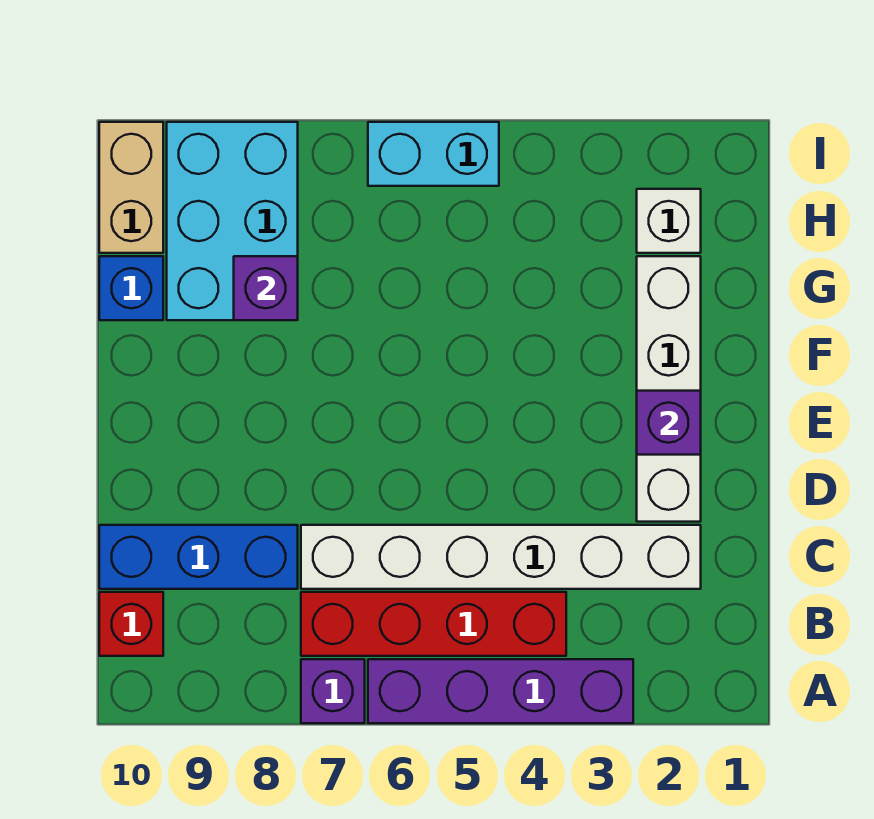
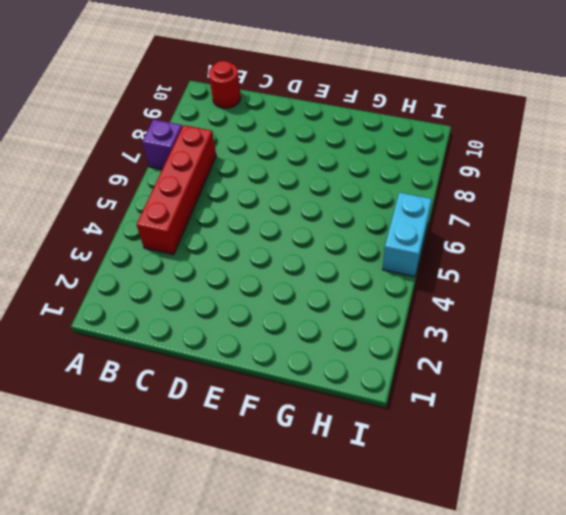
red 1x1 round brick [209,61,241,108] -> red 1x1 brick [99,592,163,656]
none -> purple 1x4 brick [368,659,633,723]
none -> white 1x6 brick [301,525,701,589]
none -> blue 1x3 brick [99,525,298,589]

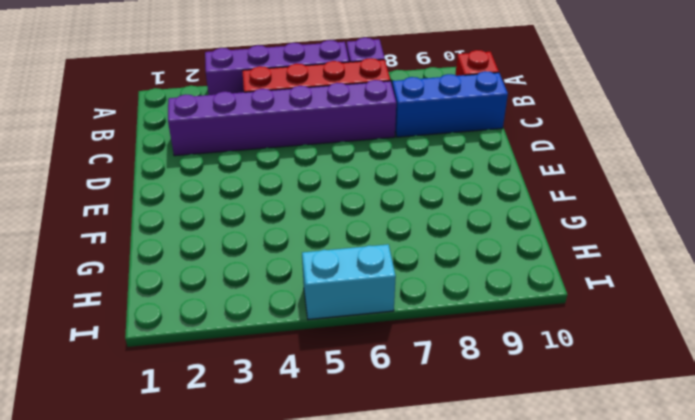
purple 1x6 brick [168,80,396,156] -> white 1x6 brick [301,525,701,589]
none -> white 1x4 brick [637,256,701,522]
none -> cyan 2x3 brick [167,122,298,320]
none -> blue 1x1 brick [99,256,163,320]

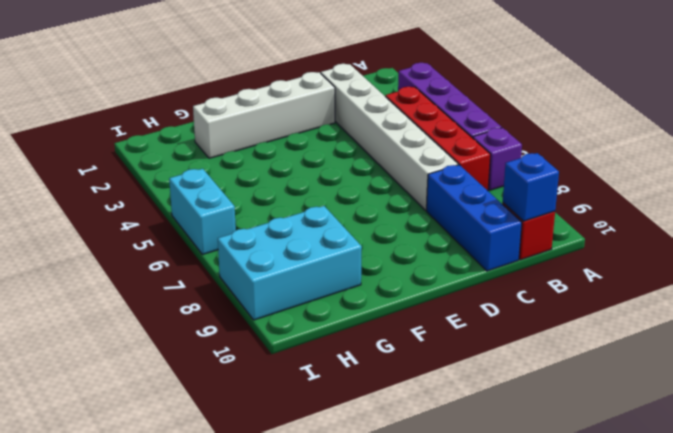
blue 1x1 brick [503,153,559,221] -> blue 1x1 brick moved to [99,256,163,320]
none -> white 1x1 brick [637,189,701,253]
none -> tan 1x2 brick [99,122,163,253]
none -> purple 1x1 brick [637,391,701,455]

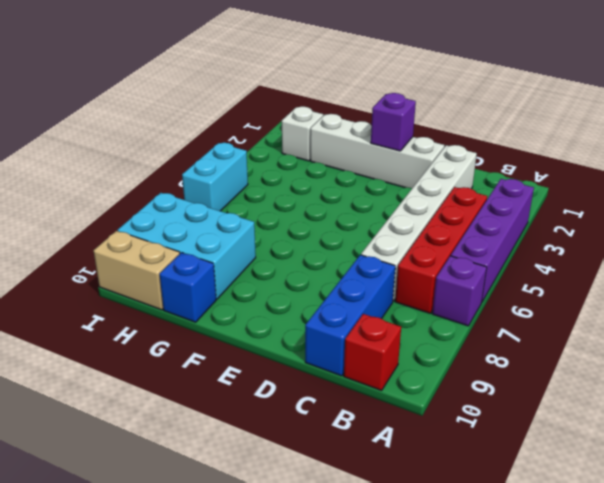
none -> purple 1x1 brick [234,256,298,320]

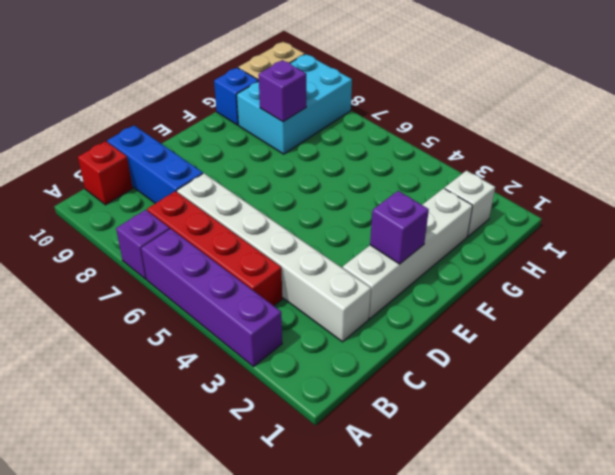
none -> cyan 1x2 brick [368,122,499,186]

